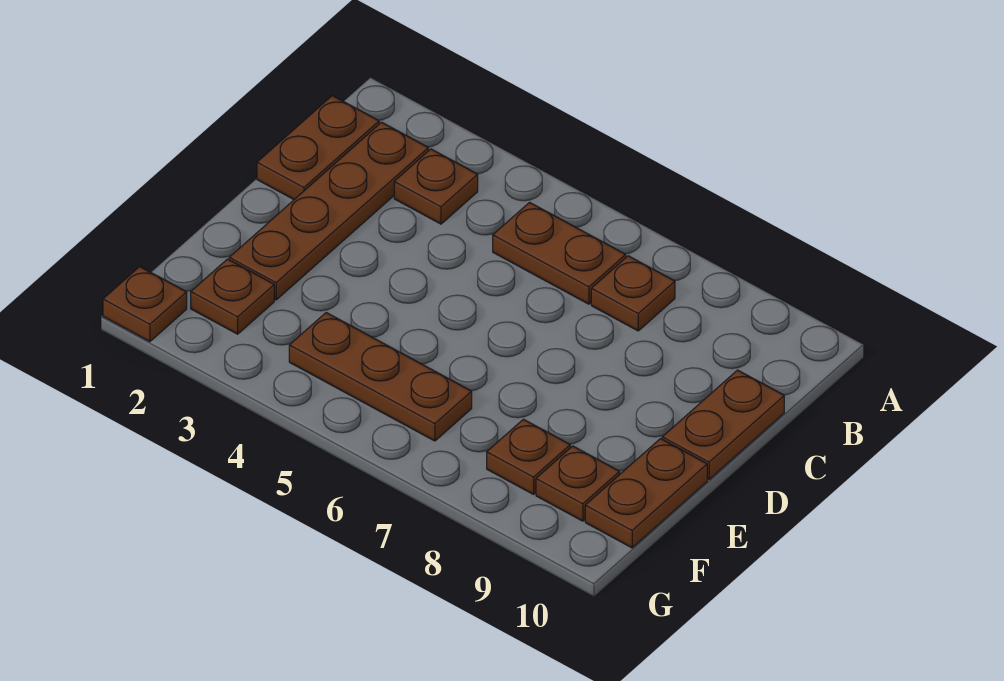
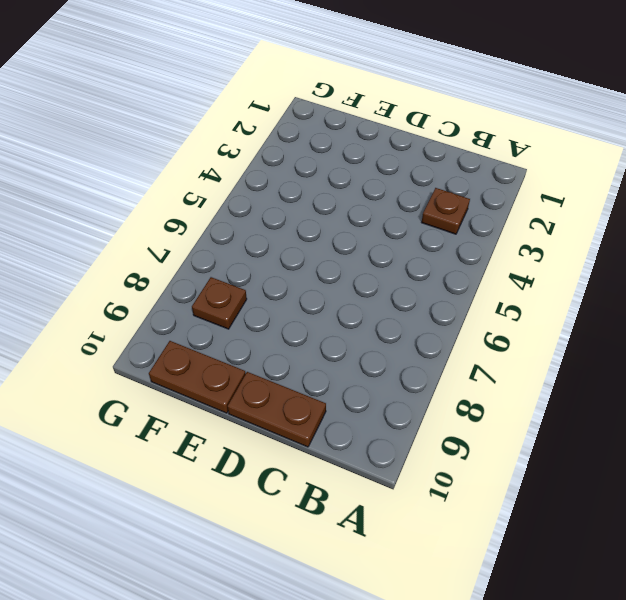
none -> brown 1x2 plate [257,96,379,199]
none -> brown 1x4 plate [229,122,428,300]
none -> brown 1x2 plate [493,202,626,304]

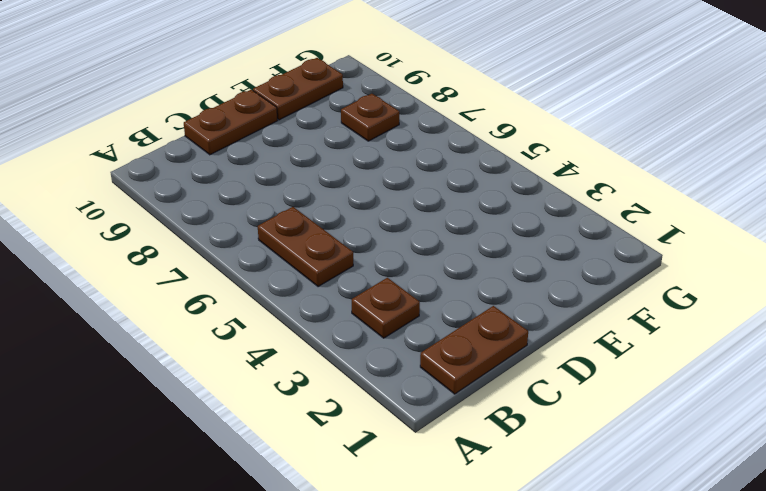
none -> brown 1x4 plate [229,122,428,300]
none -> brown 1x1 plate [591,256,675,331]
none -> brown 1x1 plate [191,259,274,334]

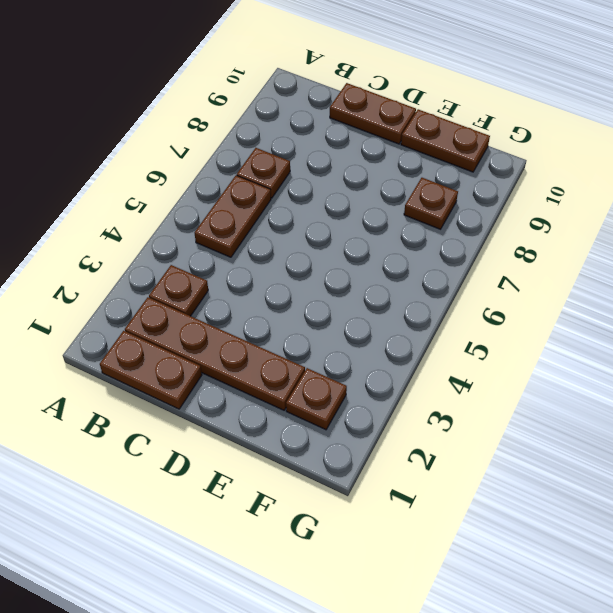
none -> brown 1x3 plate [289,313,472,441]
none -> brown 1x1 plate [536,446,620,521]
none -> brown 1x1 plate [103,267,187,342]

